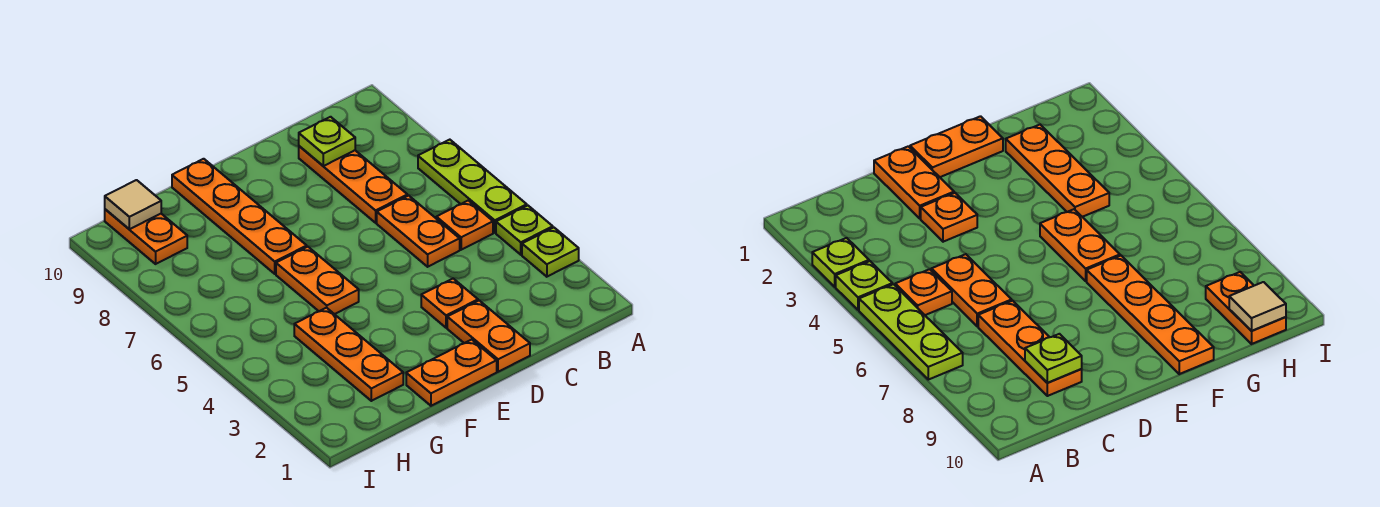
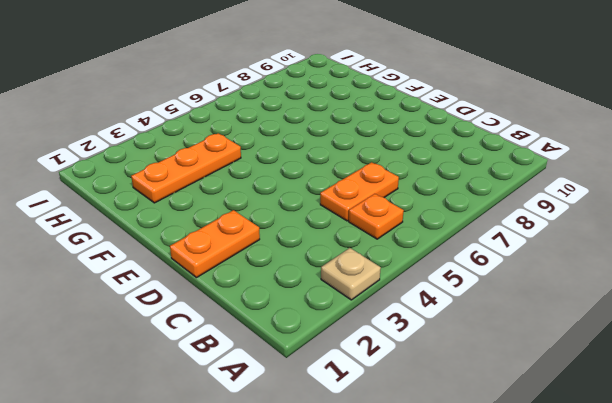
tan 1x1 plate [321,248,381,300] -> lime 1x1 plate [522,228,579,277]
none -> lime 1x1 plate [496,206,553,255]
none -> lime 1x3 plate [418,140,527,233]
none -> orange 1x3 plate [299,146,407,223]

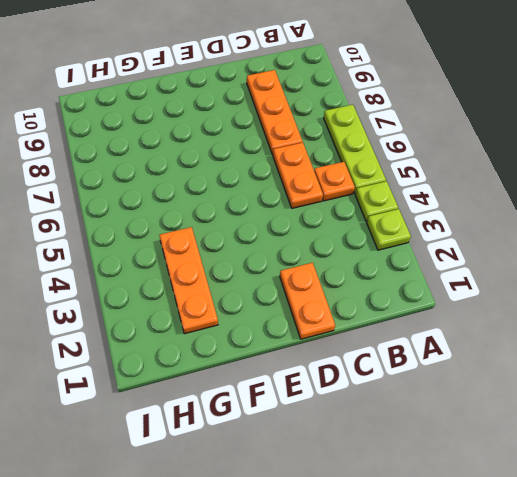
none -> orange 1x1 plate [421,279,478,328]
none -> orange 1x2 plate [406,340,497,406]
none -> orange 1x2 plate [276,247,359,314]

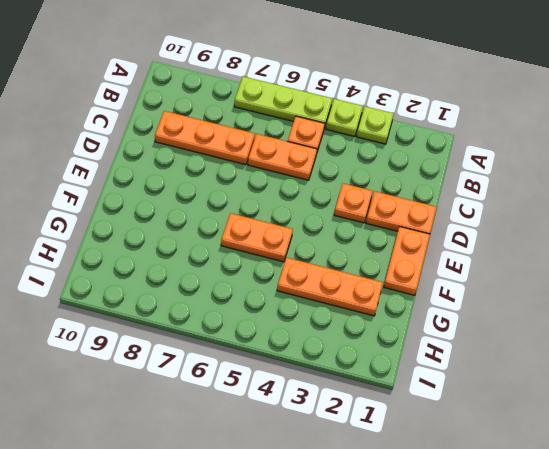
none -> orange 1x4 plate [172,159,307,274]
none -> orange 1x2 plate [105,209,187,264]
none -> lime 1x1 plate [299,117,355,166]

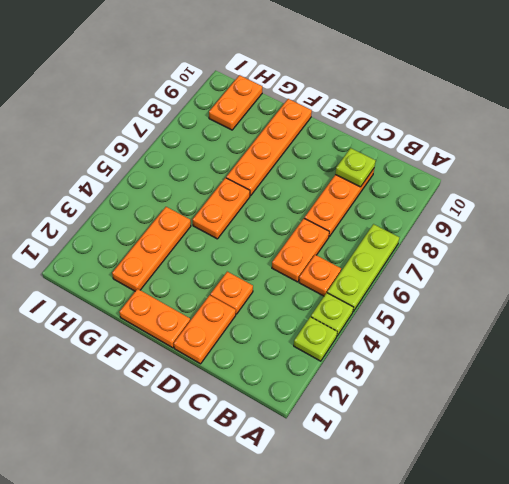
none -> tan 1x1 tile [105,180,161,229]

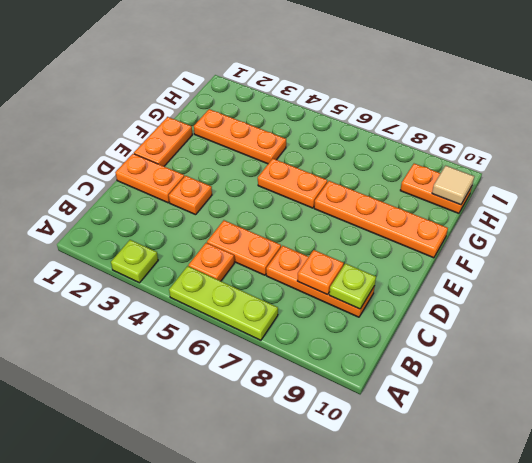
orange 1x1 plate [297,250,344,294] -> none
none -> lime 1x1 plate [496,206,553,255]

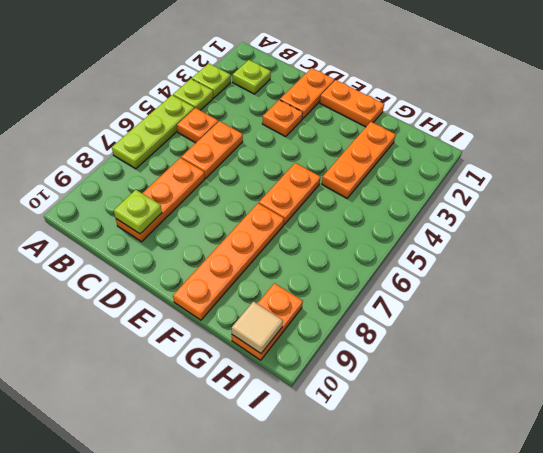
lime 1x1 plate [233,60,271,94] -> none

